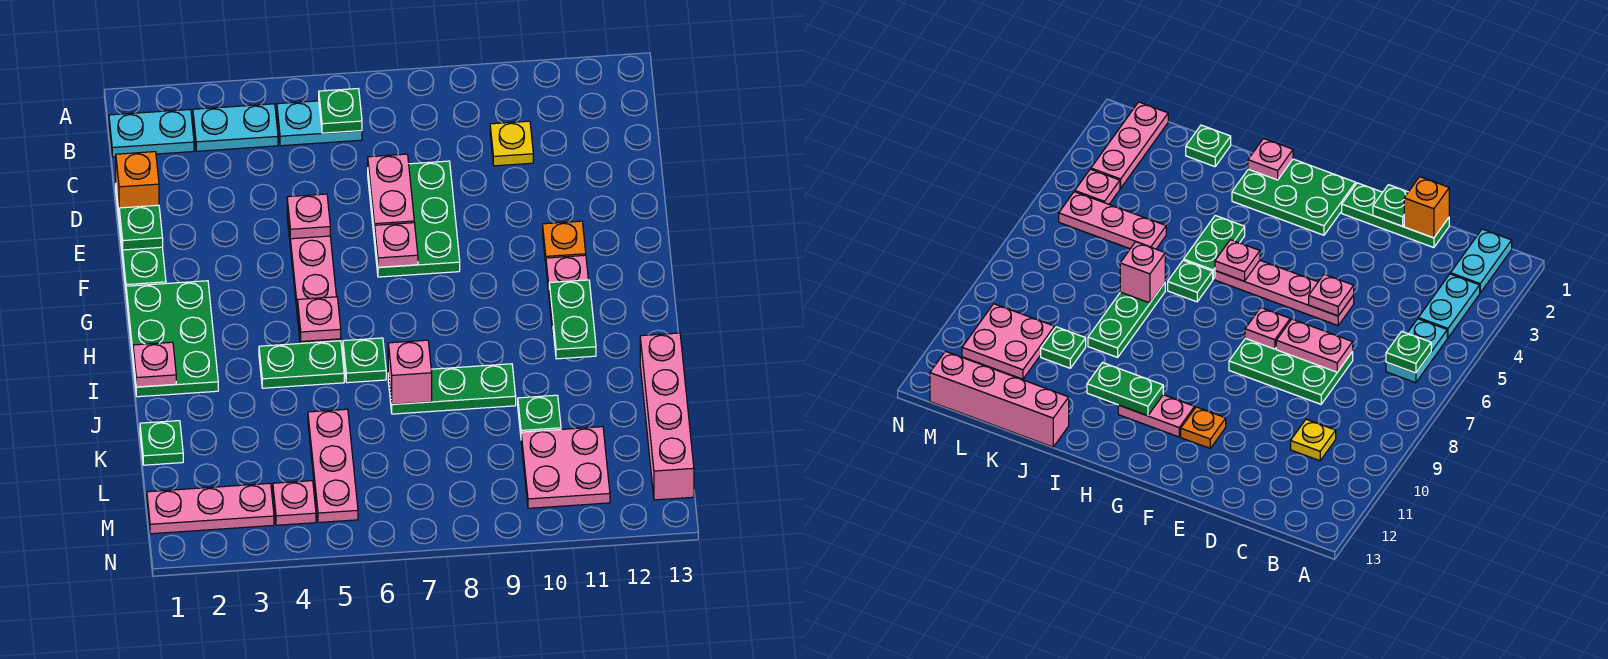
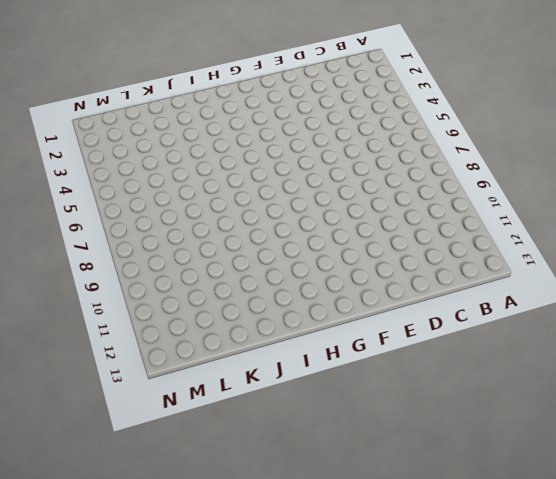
none -> cyan 1x2 plate [109,109,194,157]
none -> cyan 1x2 plate [193,104,278,151]
none -> cyan 1x2 plate [277,101,362,146]
none -> yellow 1x1 plate [490,121,533,166]

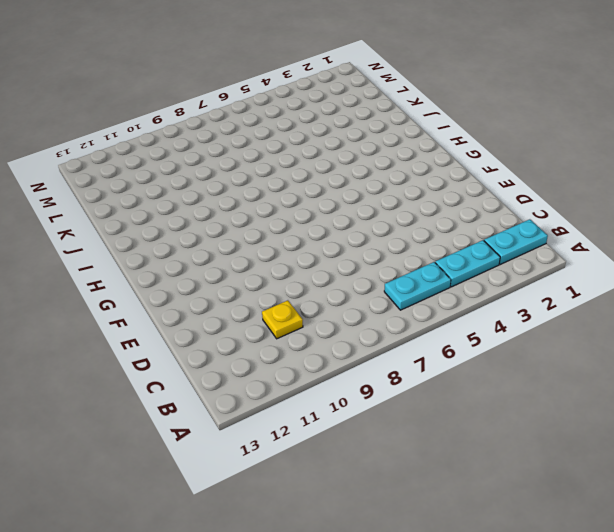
none -> green 1x3 plate [116,190,166,289]
none -> green 2x3 plate [368,161,460,277]
none -> pink 1x4 plate [287,210,341,343]
none -> orange 1x1 plate [543,221,586,263]

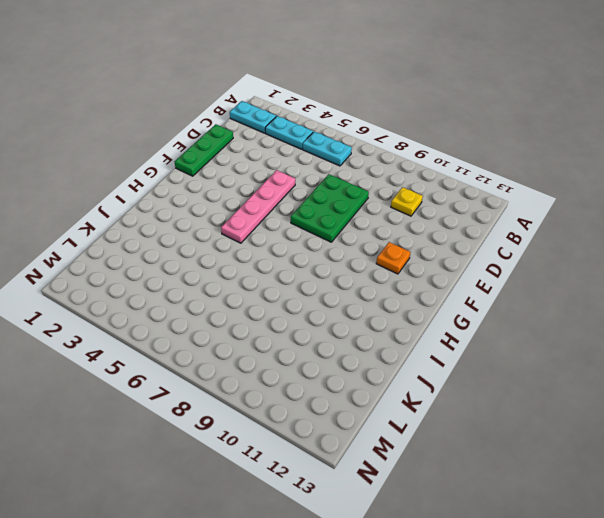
none -> green 2x3 plate [126,281,218,397]
none -> pink 1x2 plate [546,255,588,334]
none -> green 1x2 plate [259,341,344,388]
none -> green 1x1 plate [343,338,386,383]

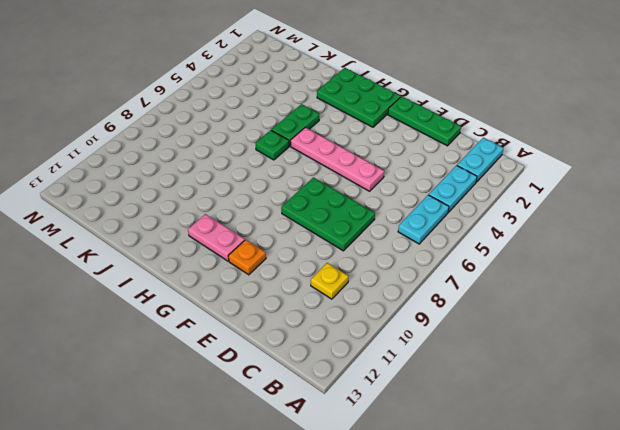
none -> green 1x3 plate [388,364,516,414]
none -> pink 1x4 brick [640,333,694,500]
none -> green 1x1 plate [140,421,183,465]
none -> pink 1x3 plate [308,409,358,522]

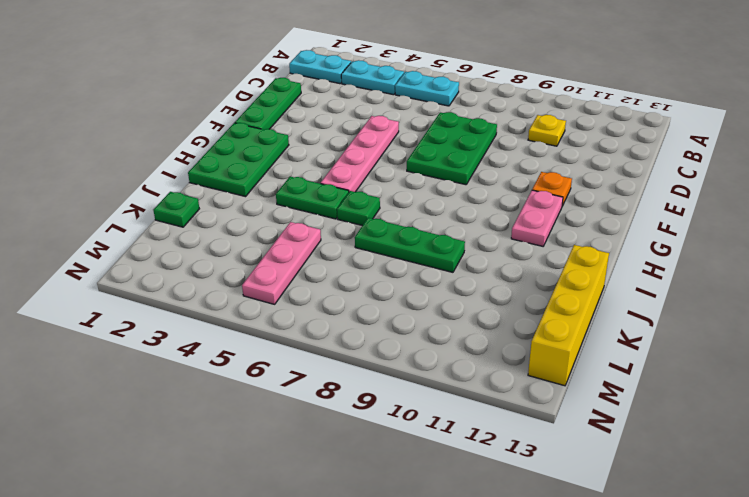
yellow 1x4 brick [528,245,609,386] -> pink 1x4 brick [640,333,694,500]
none -> green 1x1 plate [518,395,561,434]
none -> pink 2x2 plate [521,427,610,508]
none -> pink 1x3 plate [147,483,274,534]
none -> pink 1x1 plate [273,481,316,525]

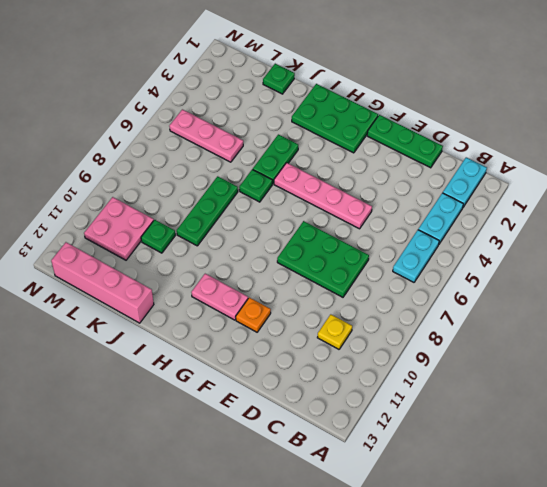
none -> pink 1x3 plate [147,483,274,534]
none -> pink 1x1 plate [273,481,316,525]
none -> green 1x1 plate [319,89,362,133]
none -> orange 1x1 brick [116,152,159,210]

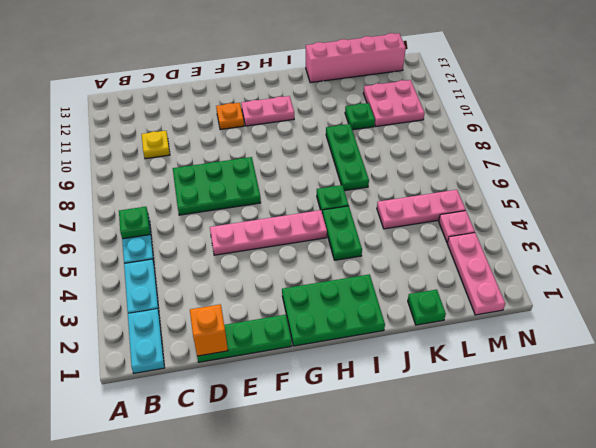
none -> pink 1x2 plate [368,154,414,233]
none -> green 1x1 plate [119,205,163,250]
none -> pink 1x1 plate [287,194,330,239]
none -> pink 1x1 plate [375,223,418,267]

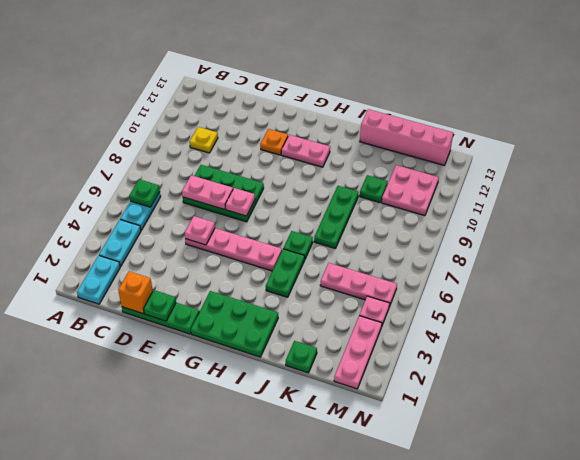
none -> pink 1x1 plate [298,297,341,341]
none -> green 1x2 plate [549,280,596,359]
none -> pink 1x1 plate [133,342,176,387]
none -> pink 1x1 brick [388,340,432,404]

